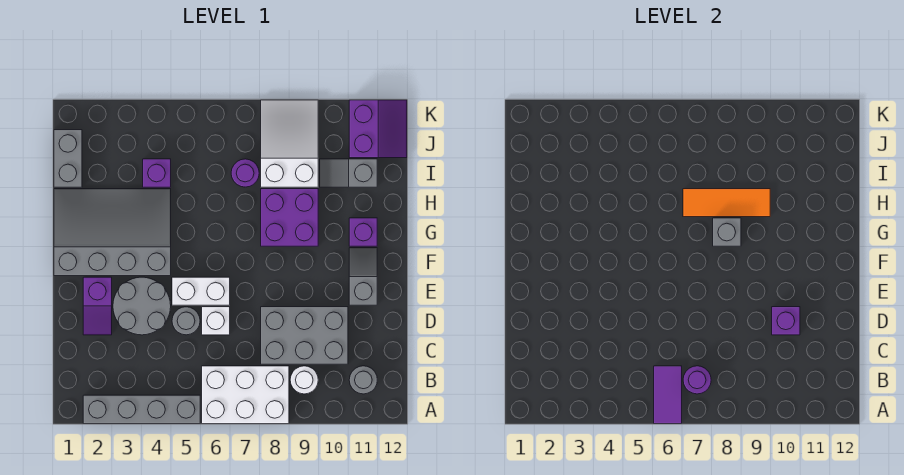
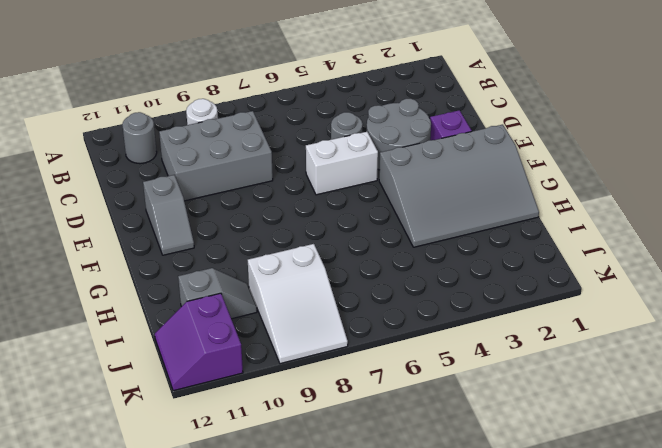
none -> grey 1x4 brick [83,395,200,424]
none -> white 2x3 brick [202,366,289,424]
none -> white 1x1 brick [202,307,230,335]

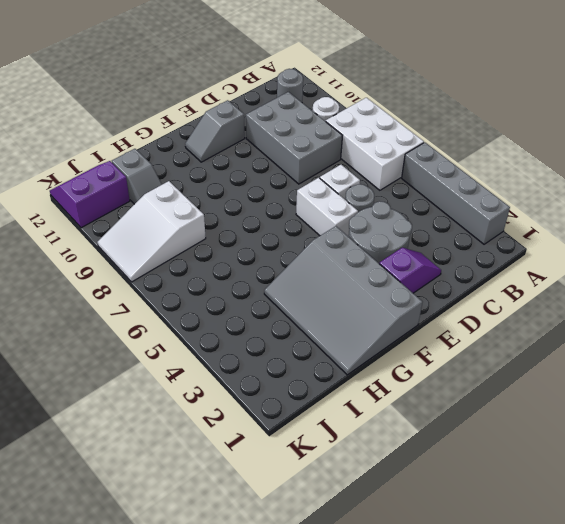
none -> purple 2x2 brick [261,189,318,246]
none -> purple 1x1 brick [349,218,377,246]
none -> grey 1x2 brick [54,130,82,187]

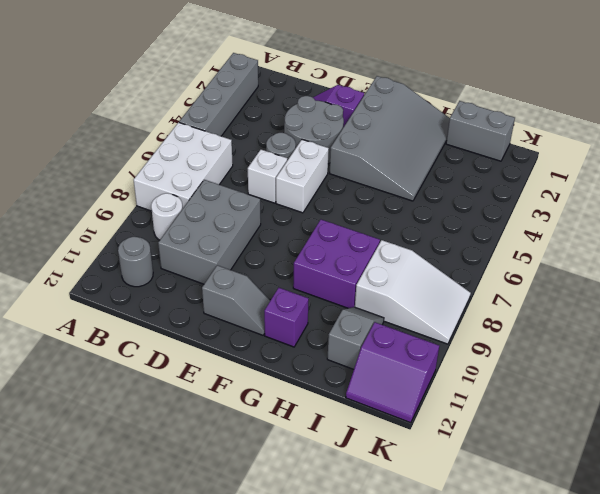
none -> purple 1x1 brick [143,159,171,187]
none -> purple 1x1 round brick [231,159,259,187]
none -> purple 1x2 tile [654,366,682,424]

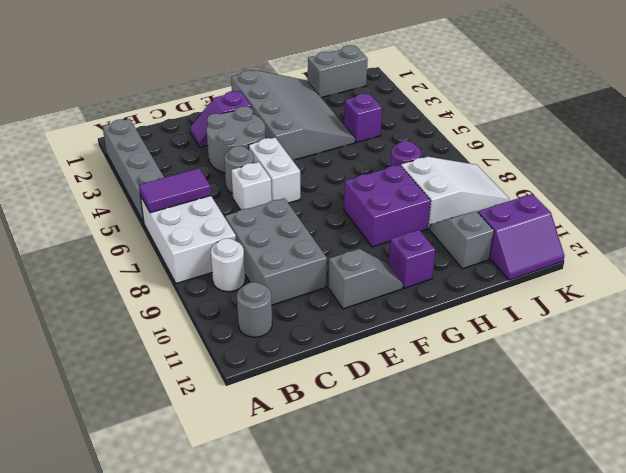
none -> purple 1x1 round brick [683,366,711,394]
none -> purple 1x1 brick [772,307,800,335]
none -> grey 1x1 brick [713,218,741,246]

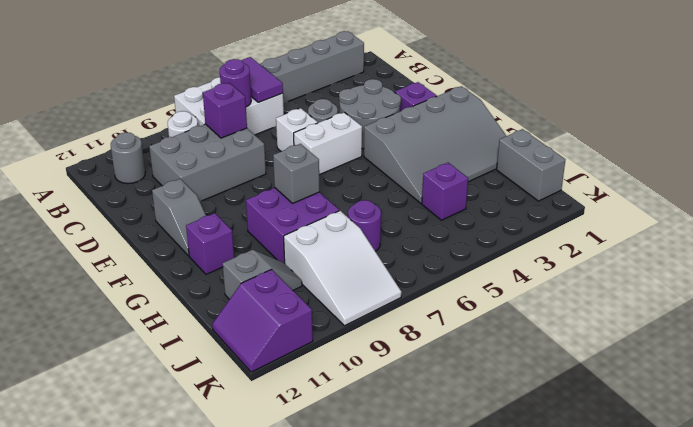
purple 1x1 brick [203,83,247,138] -> purple 1x1 brick moved to [772,307,800,335]
none -> orange 1x3 tile [683,189,770,217]

